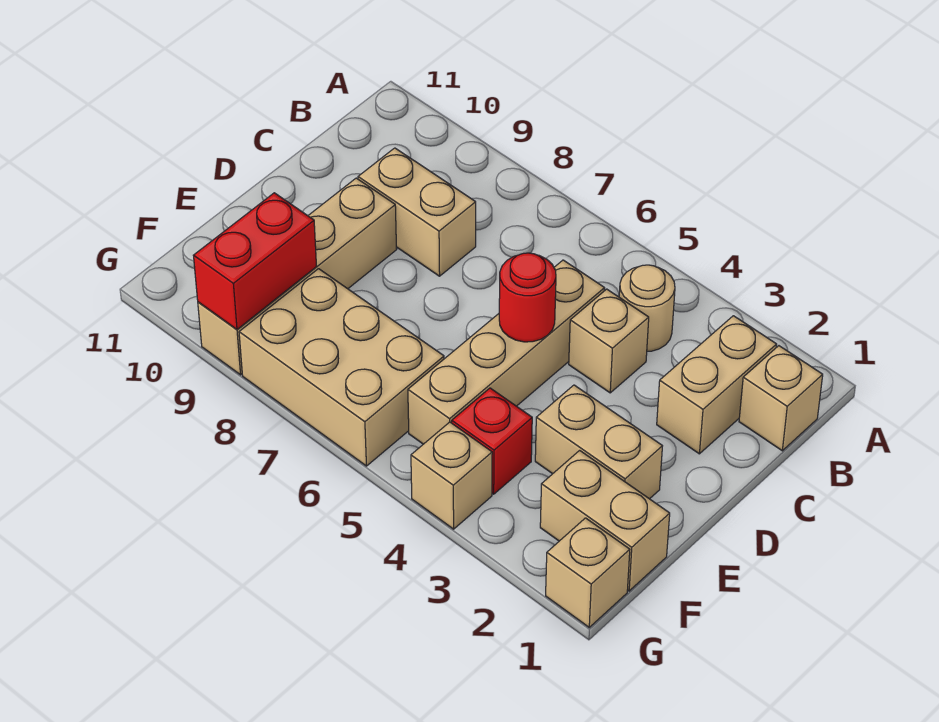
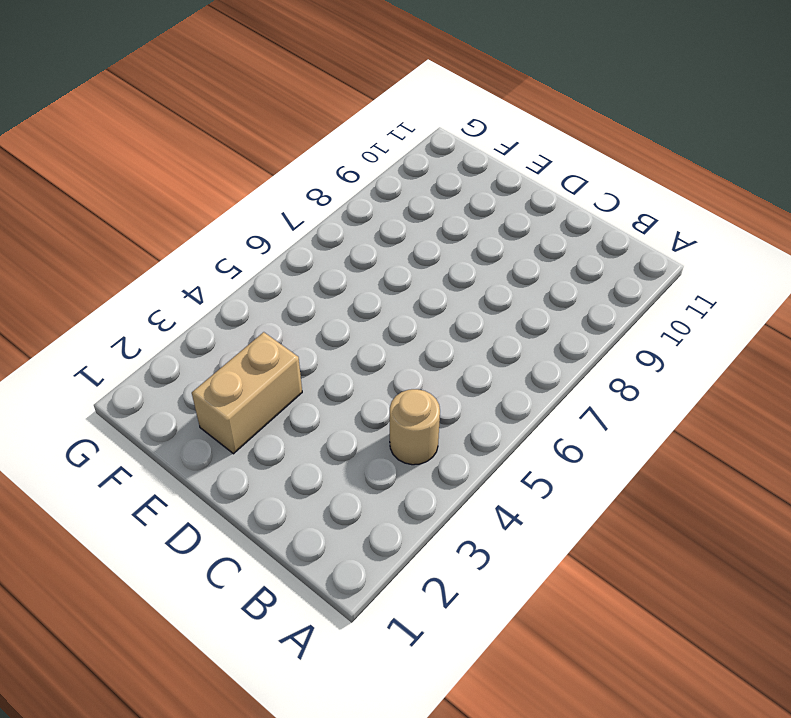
none -> tan 1x1 brick [739,346,823,451]
none -> tan 1x2 brick [657,316,777,454]
none -> tan 1x1 brick [569,289,649,393]

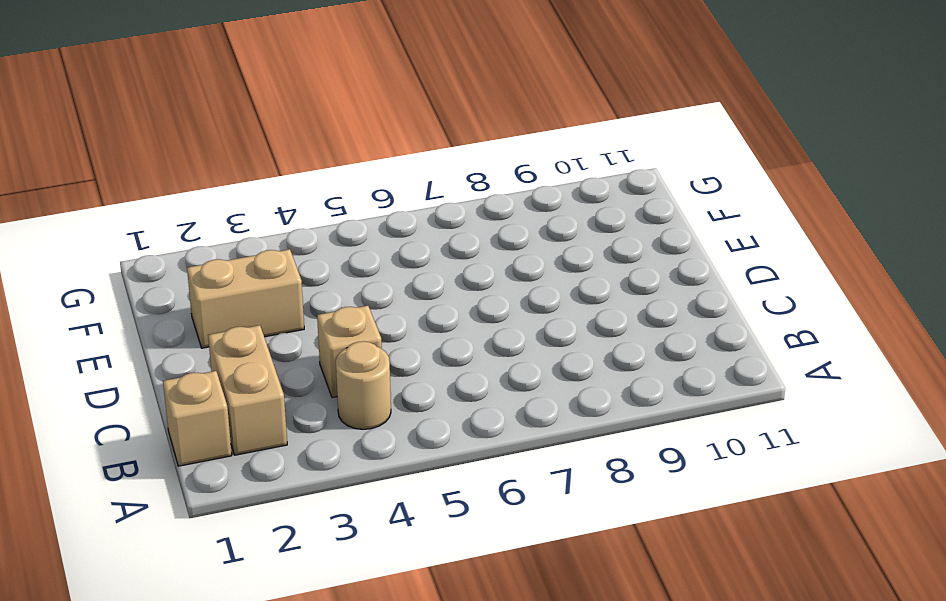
none -> tan 1x4 brick [408,260,605,444]
none -> tan 1x2 brick [358,148,476,276]
none -> tan 1x4 brick [198,178,397,375]

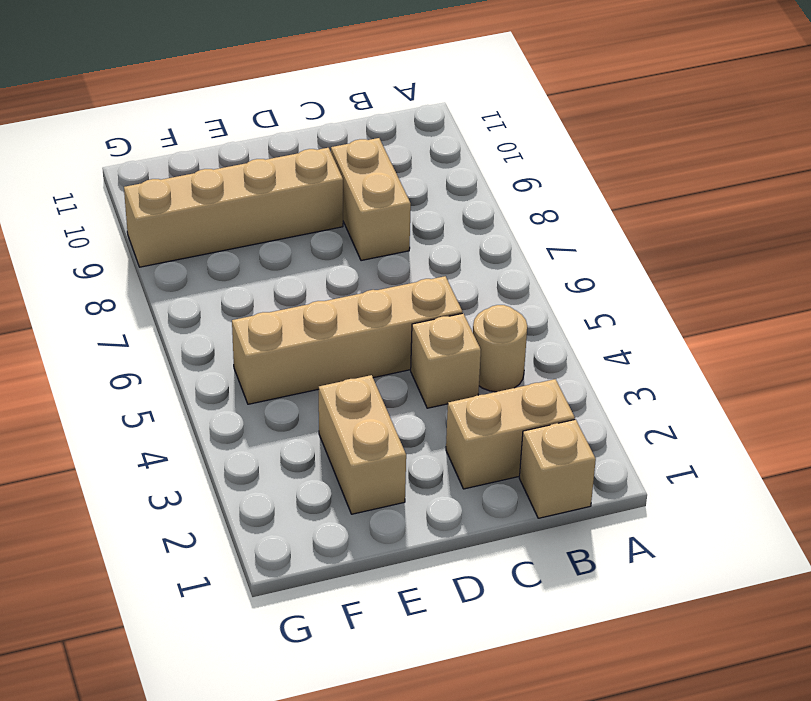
none -> tan 1x2 brick [540,450,670,591]
none -> red 1x1 brick [452,388,532,494]
none -> tan 2x3 brick [239,269,444,466]

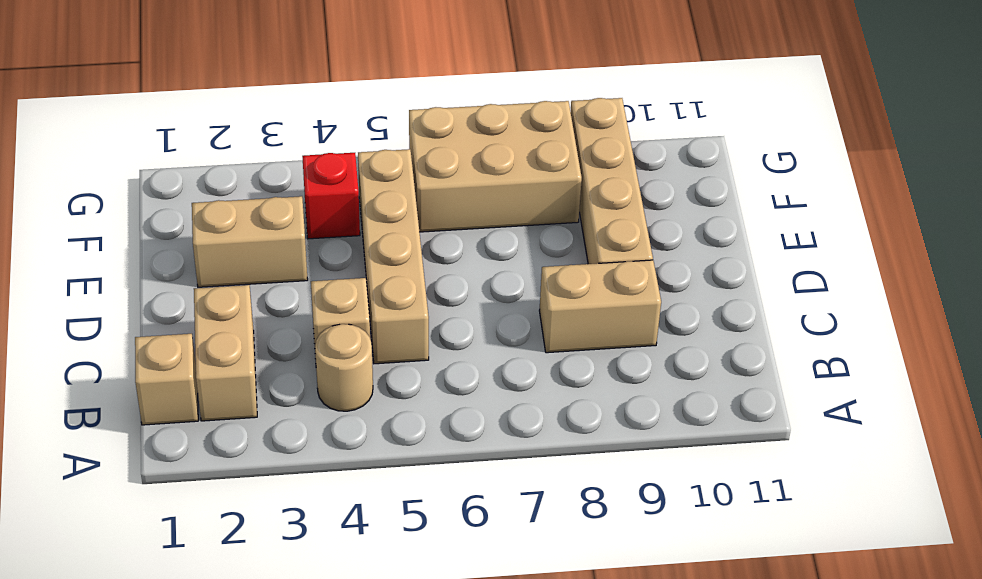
none -> tan 1x2 brick [540,450,670,591]
none -> tan 1x1 brick [546,518,630,627]
none -> tan 1x1 brick [411,422,492,529]

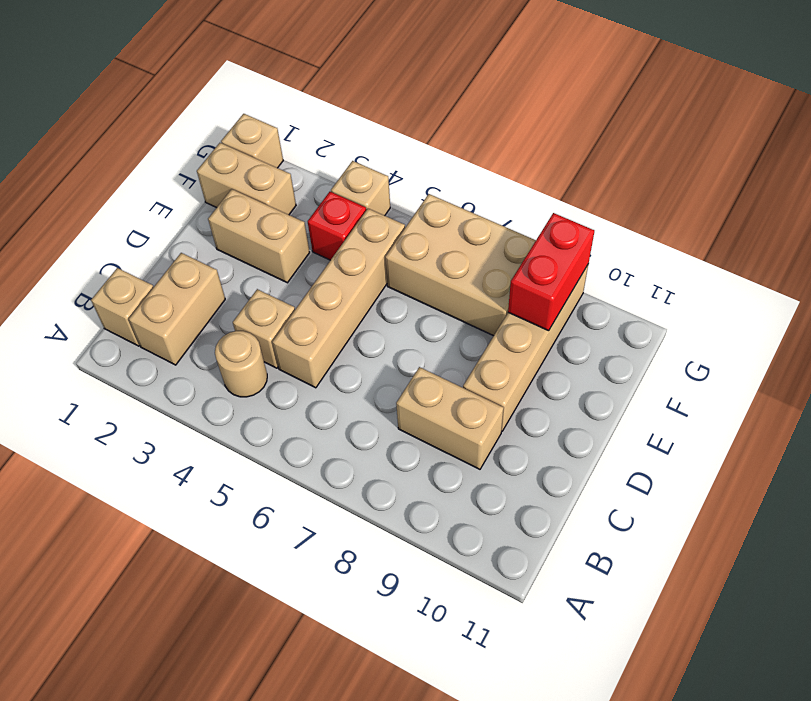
none -> red 1x1 round brick [499,253,556,342]

